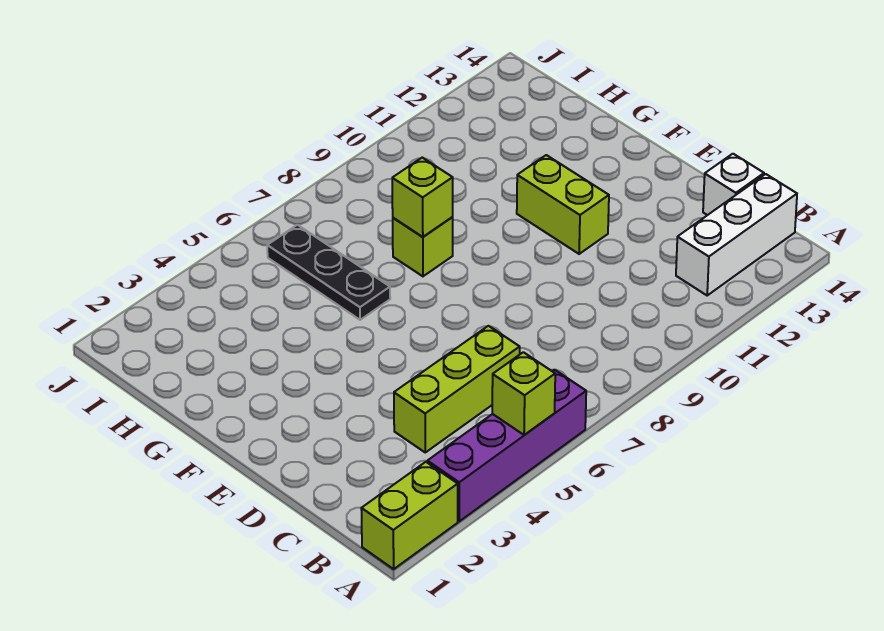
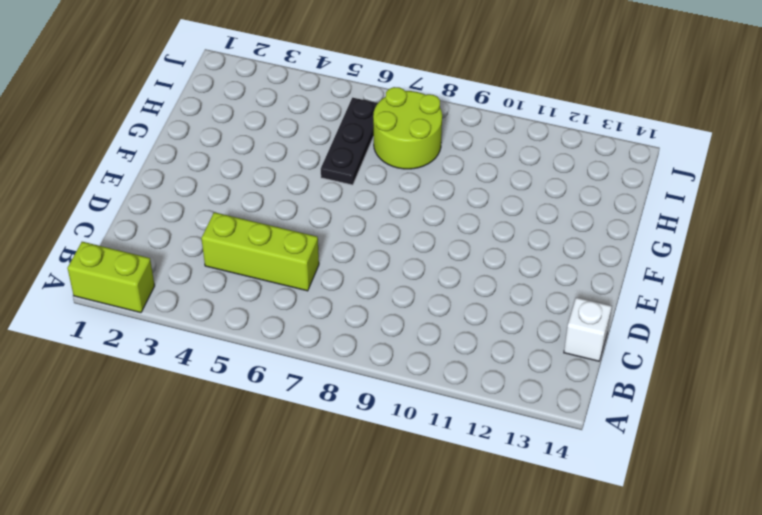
lime 2x2 round brick [373,87,442,169] -> none
none -> purple 1x4 brick [427,370,586,521]
none -> white 1x3 brick [676,174,797,295]

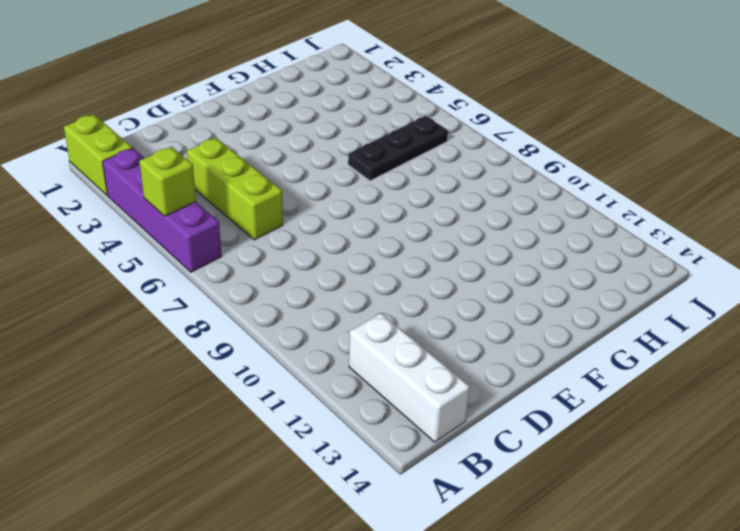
none -> white 1x1 brick [703,154,764,215]
none -> lime 1x2 brick [517,155,609,254]

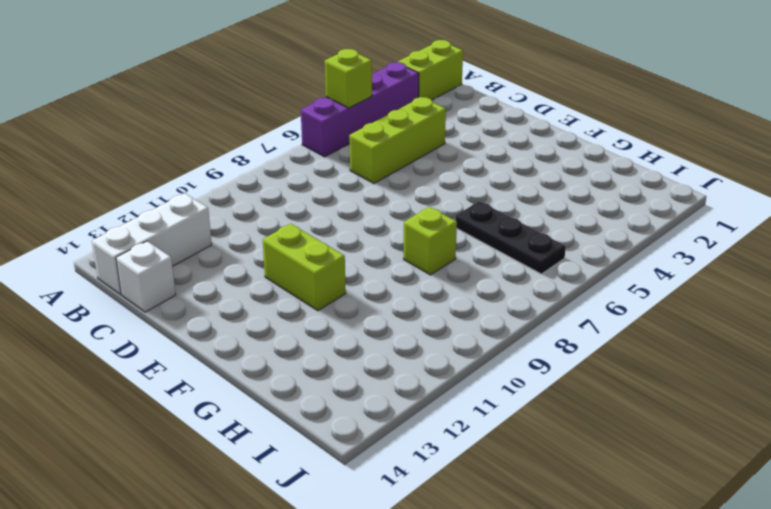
none -> lime 1x1 brick [392,158,453,237]

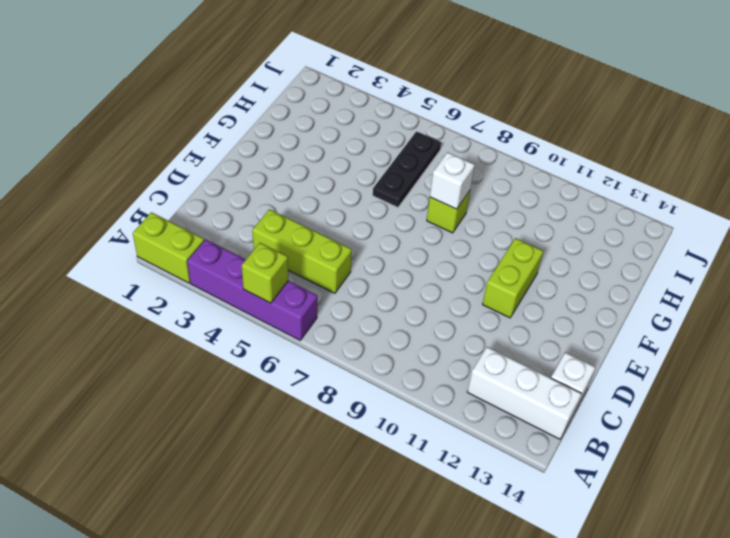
white 1x1 brick [430,152,475,209] -> lime 1x1 brick [392,158,453,237]

